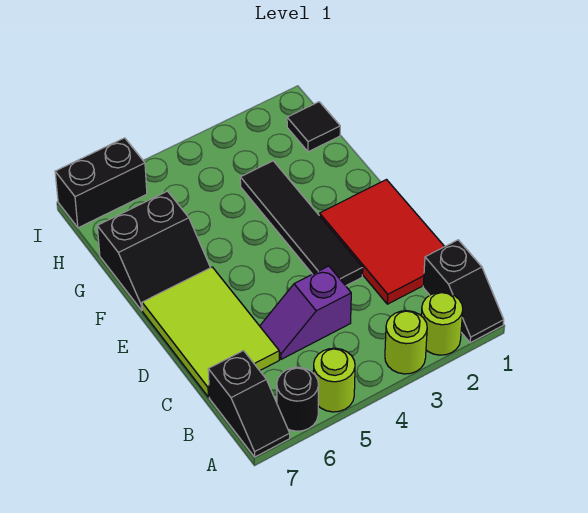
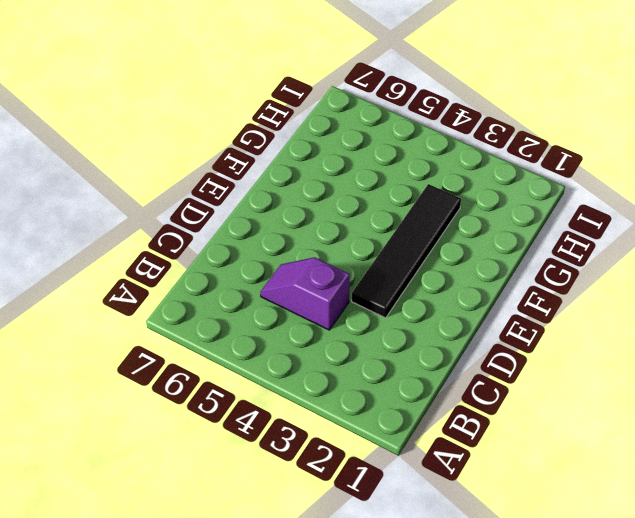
none -> black 1x2 slope [423,240,504,343]
none -> lime 1x1 round brick [421,292,463,355]
none -> lime 1x1 round brick [385,311,427,374]

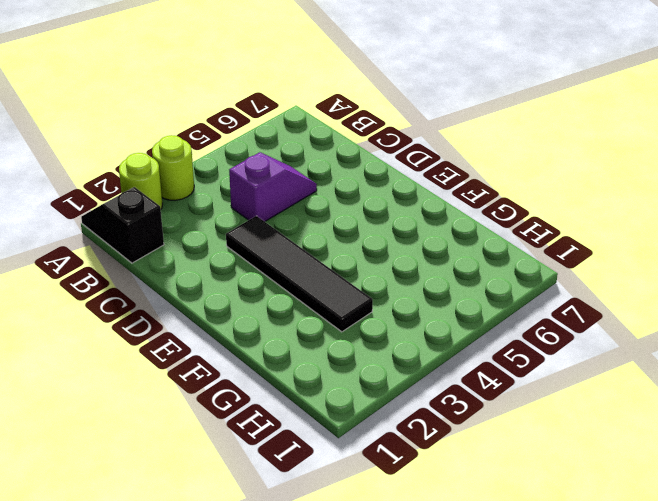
none -> lime 1x1 round brick [313,348,355,412]
none -> black 1x1 round brick [277,367,319,431]
none -> black 1x2 slope [208,351,290,457]

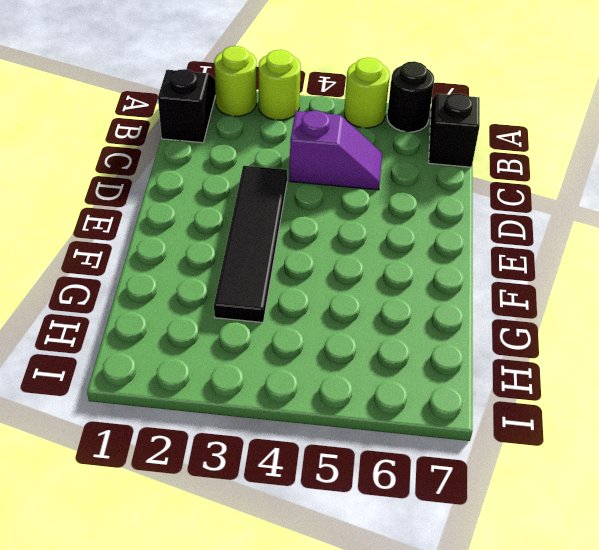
none -> red 2x3 tile [319,180,445,304]
none -> lime 2x3 tile [142,267,279,397]
none -> black 2x2 slope [97,191,210,310]

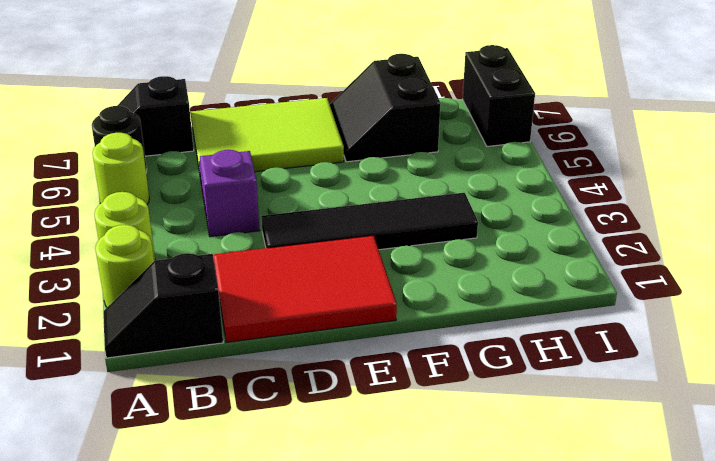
none -> black 1x1 tile [287,102,340,152]

